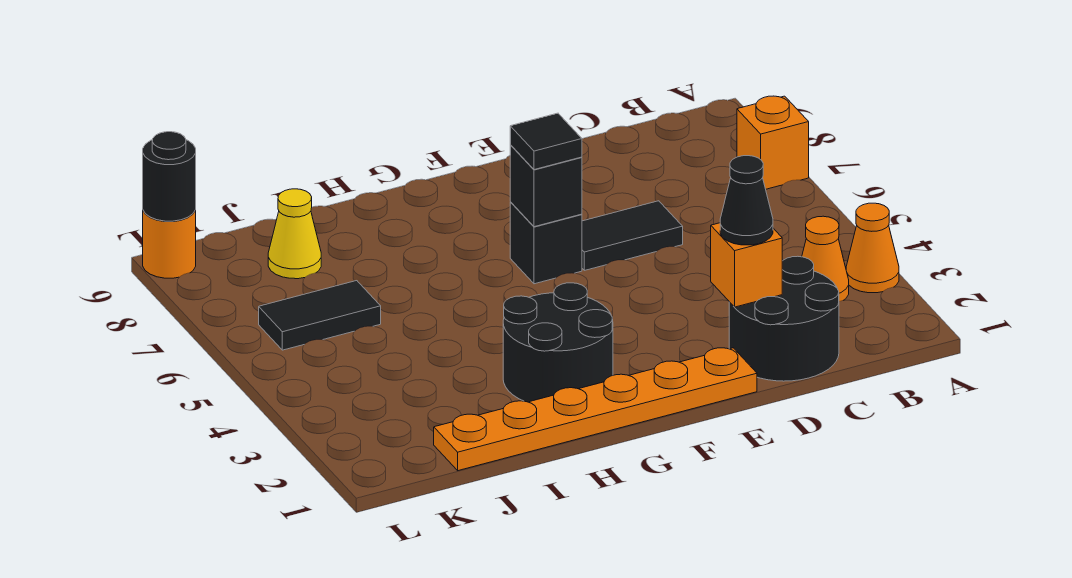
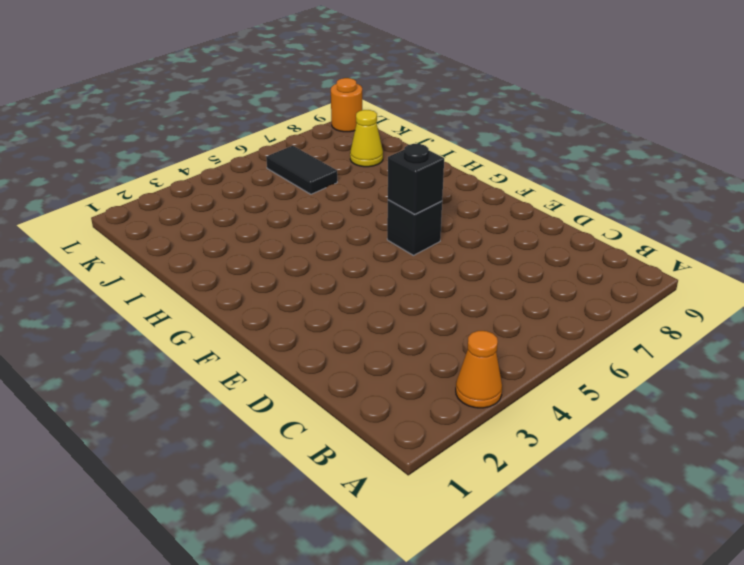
none -> orange 1x1 brick [737,96,809,189]
none -> orange 1x1 cone [802,216,849,301]
none -> black 2x2 round brick [729,256,839,381]

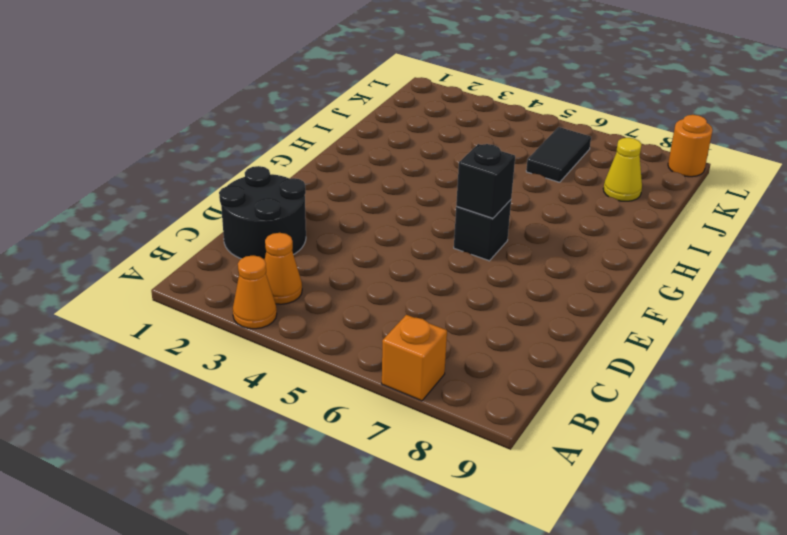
none -> black 1x2 tile [582,201,683,270]
none -> orange 1x6 plate [434,348,757,471]
none -> black 2x2 round brick [503,283,613,402]

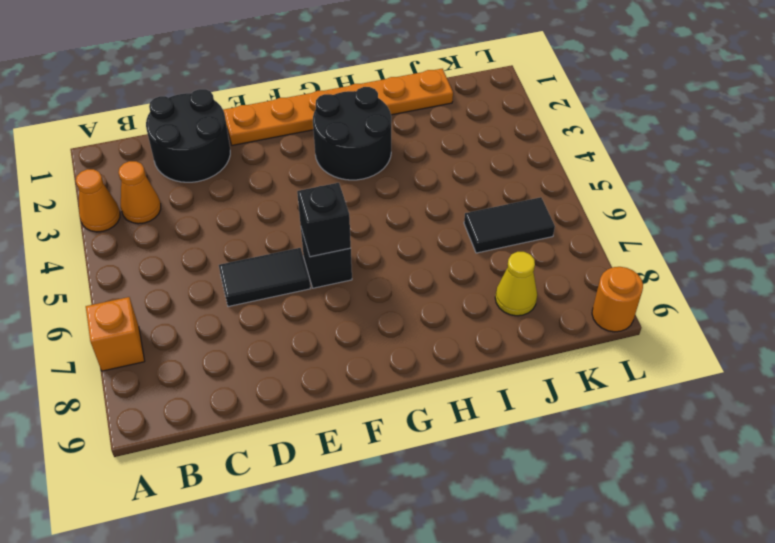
none -> orange 1x1 brick [711,223,782,307]
none -> black 1x1 round brick [143,132,196,221]
none -> black 1x1 cone [720,156,773,245]

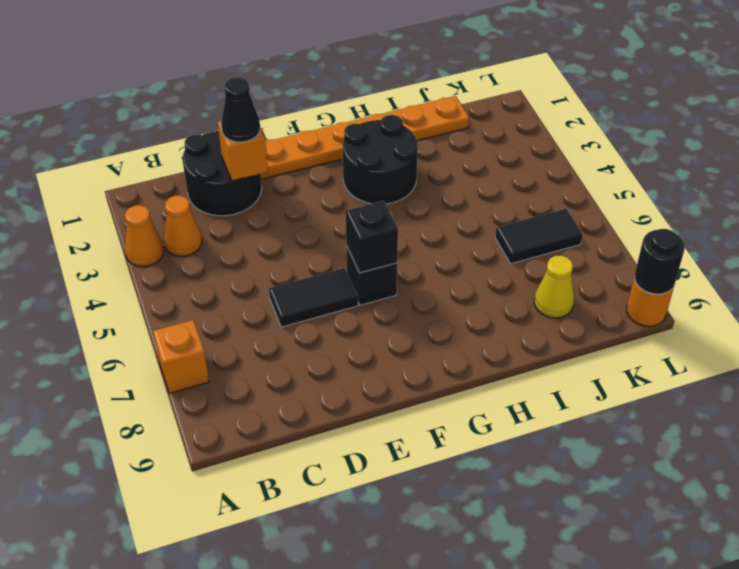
none -> black 1x1 tile [510,113,582,170]

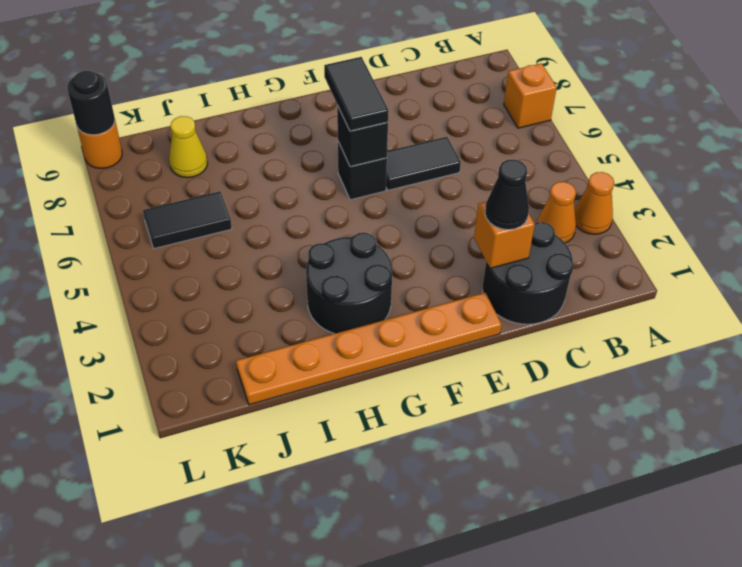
black 1x2 tile [324,57,389,131] -> black 1x1 tile [510,113,582,170]

